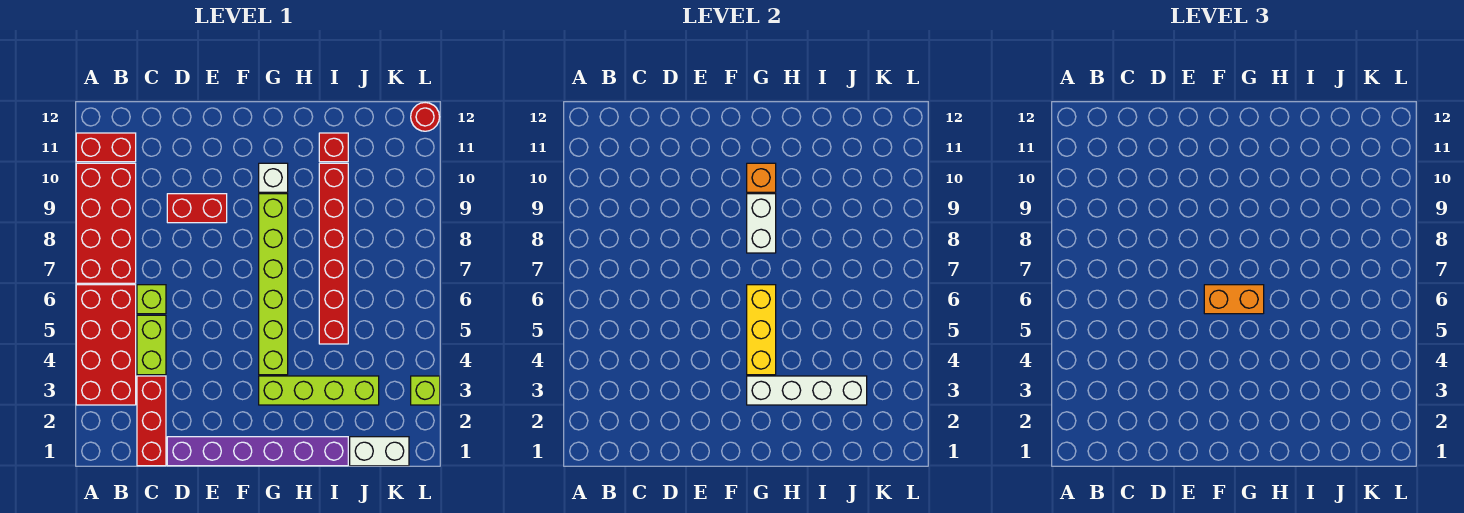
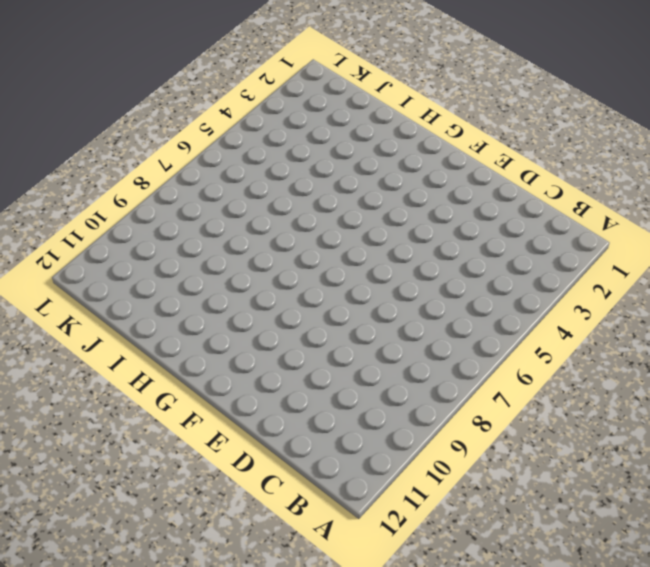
none -> red 2x4 brick [76,285,136,405]
none -> red 2x4 brick [76,163,136,283]
none -> red 1x2 brick [76,133,136,162]

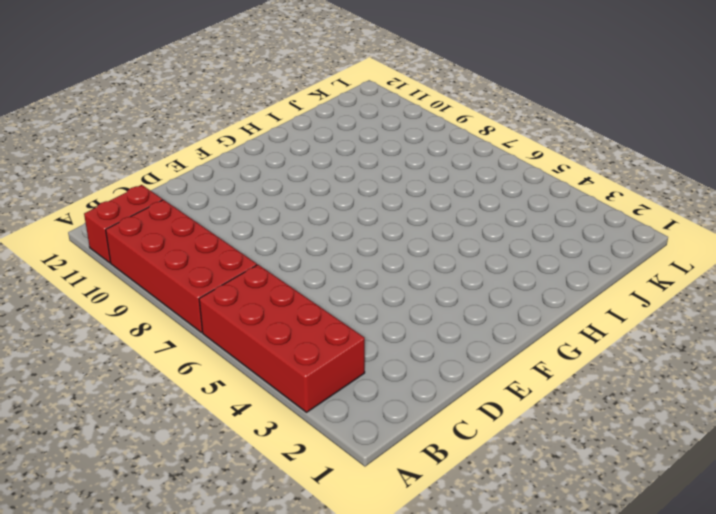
none -> red 1x3 brick [137,376,166,466]
none -> lime 1x2 brick [137,315,166,375]
none -> lime 1x1 brick [137,285,166,314]

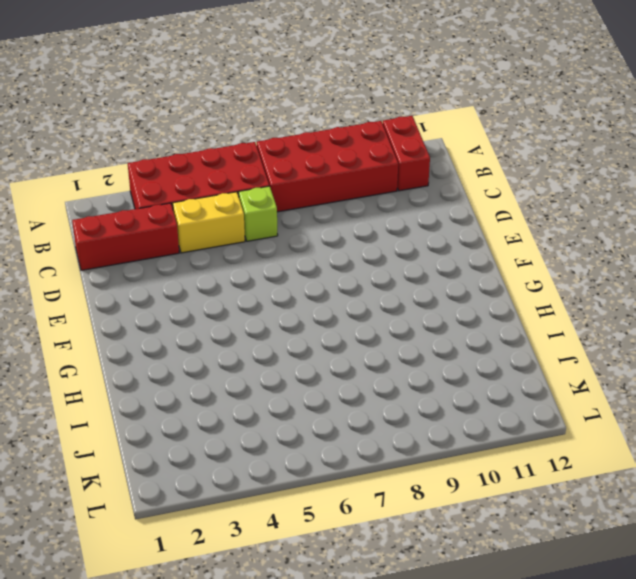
yellow 1x2 brick [173,192,245,253] -> lime 1x2 brick [137,315,166,375]
none -> purple 1x6 brick [167,437,348,466]
none -> red 1x2 brick [167,194,227,223]
none -> lime 1x4 brick [259,376,379,405]

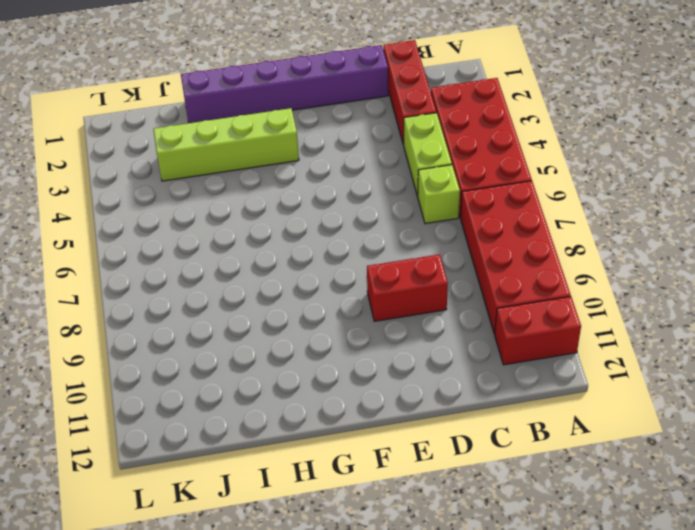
none -> lime 1x6 brick [259,194,288,375]
none -> white 1x1 brick [259,163,288,192]
none -> red 1x6 brick [319,163,348,344]

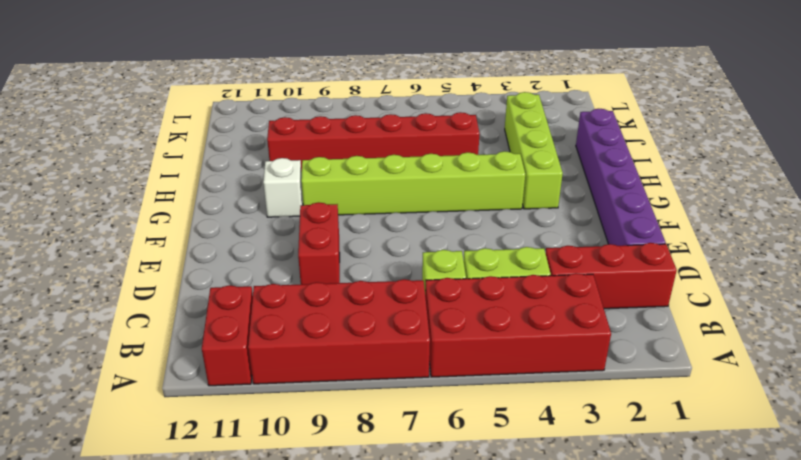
none -> red 1x1 brick [319,133,348,162]
none -> white 1x2 brick [350,437,409,466]
none -> lime 1x1 brick [411,376,440,405]

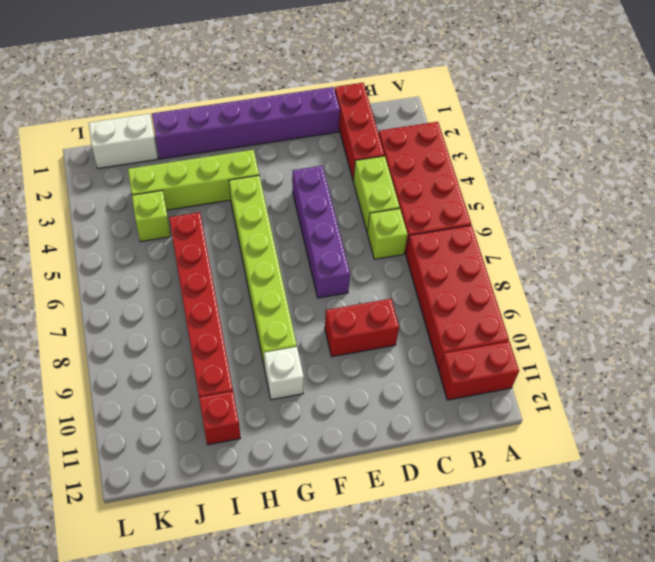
purple 1x4 brick [293,166,350,298] -> none
lime 1x1 brick [132,190,171,242] -> lime 1x1 brick moved to [411,376,440,405]
none -> red 1x1 round brick [411,103,439,131]
none -> white 1x4 brick [747,376,867,405]
none -> yellow 1x3 brick [747,285,776,375]

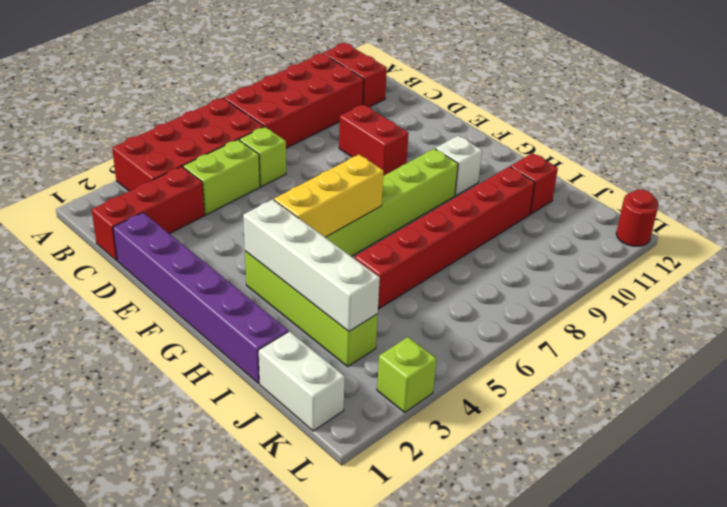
none -> white 1x2 brick [747,194,776,253]
none -> orange 1x1 brick [747,163,776,192]
none -> orange 1x2 brick [1204,285,1264,314]

